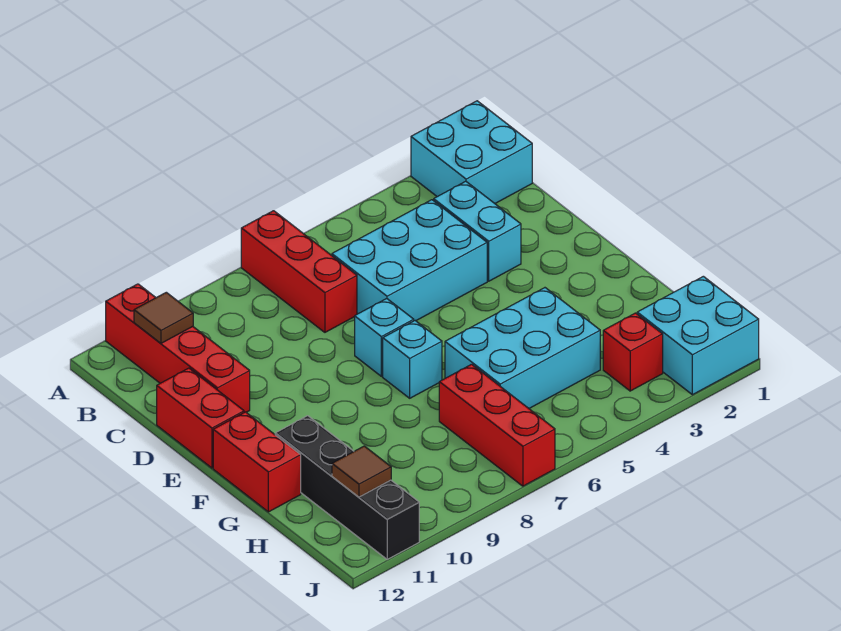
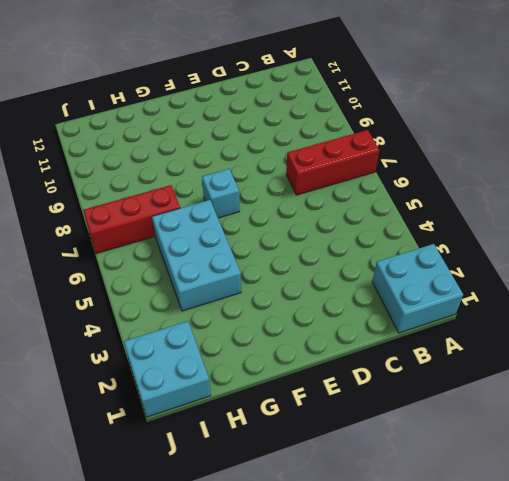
none -> red 1x4 brick [106,284,250,412]
none -> cyan 1x2 brick [434,181,521,281]
none -> cyan 2x3 brick [332,200,487,321]

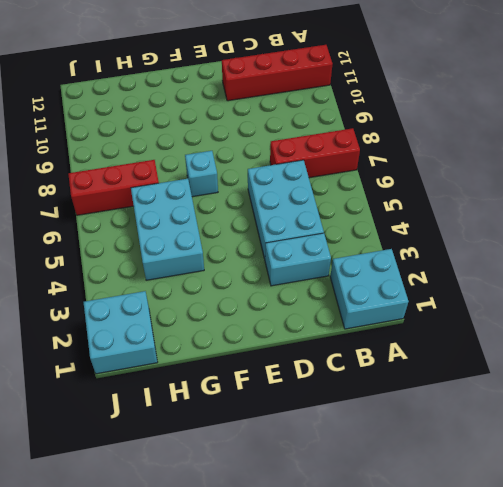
none -> red 1x2 brick [157,368,244,468]
none -> cyan 1x1 brick [355,299,414,376]
none -> red 1x2 brick [213,412,301,512]

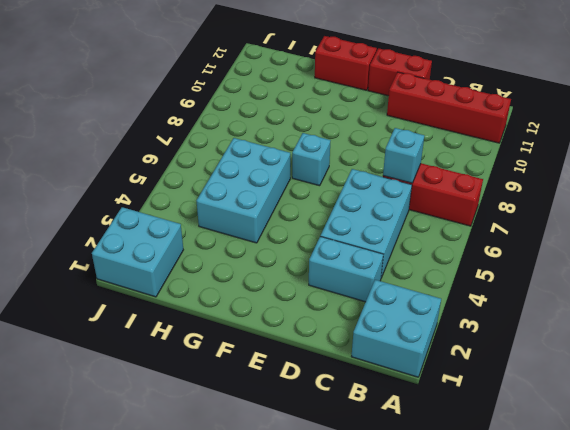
cyan 1x1 brick [383,128,424,183] -> cyan 1x1 brick moved to [355,299,414,376]
none -> black 1x4 brick [275,416,419,559]
none -> red 1x3 brick [439,364,555,486]
none -> red 1x1 brick [603,313,663,391]

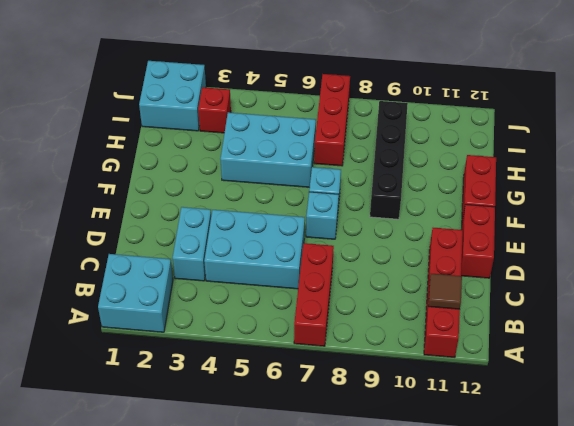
black 1x4 brick [370,101,408,219] -> black 1x4 brick moved to [275,416,419,559]
none -> brown 1x1 tile [332,446,391,497]

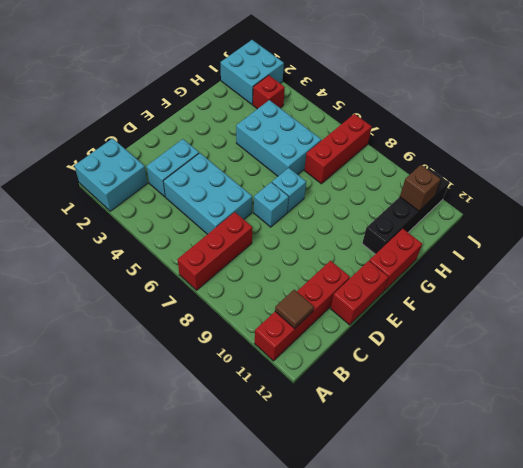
brown 1x1 brick [400,165,441,211] -> brown 1x1 tile [332,446,391,497]

